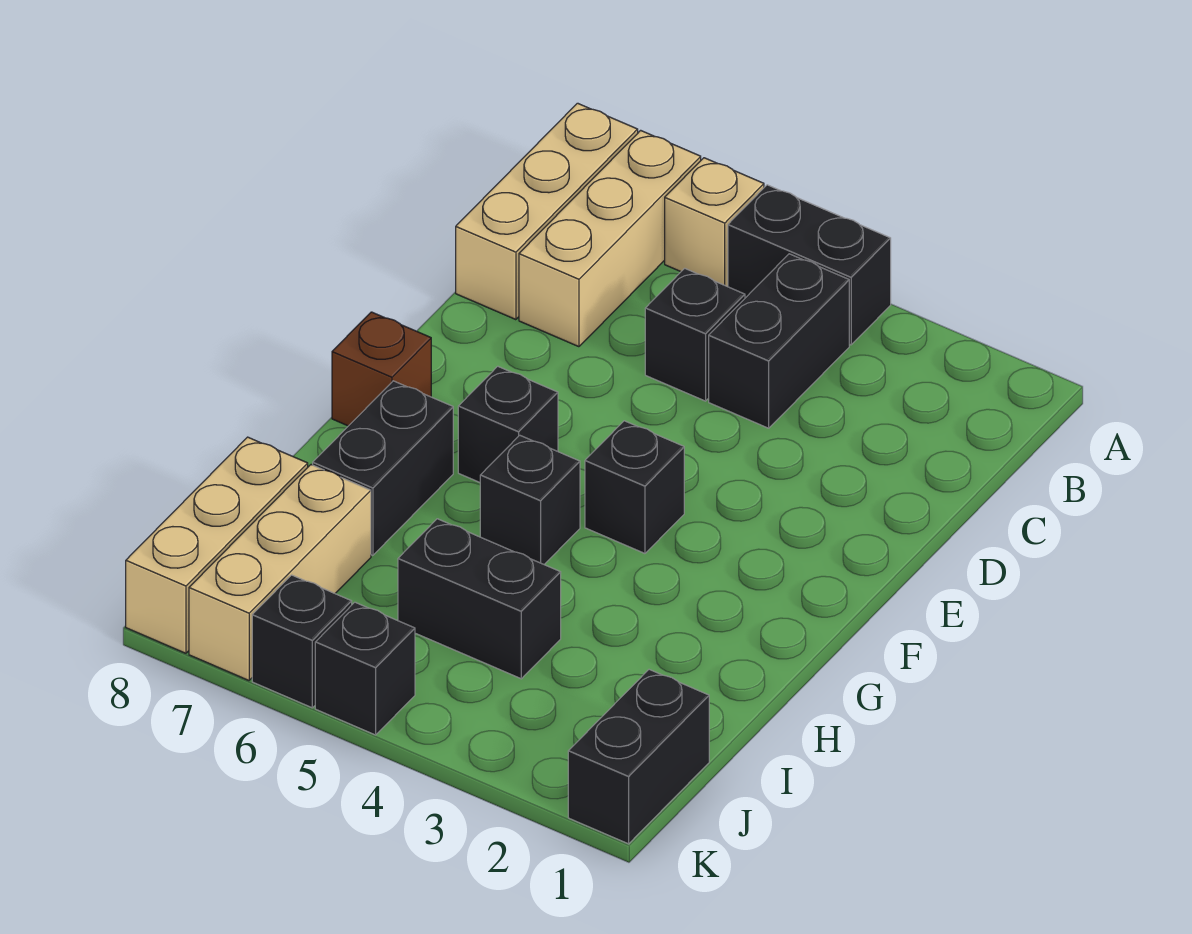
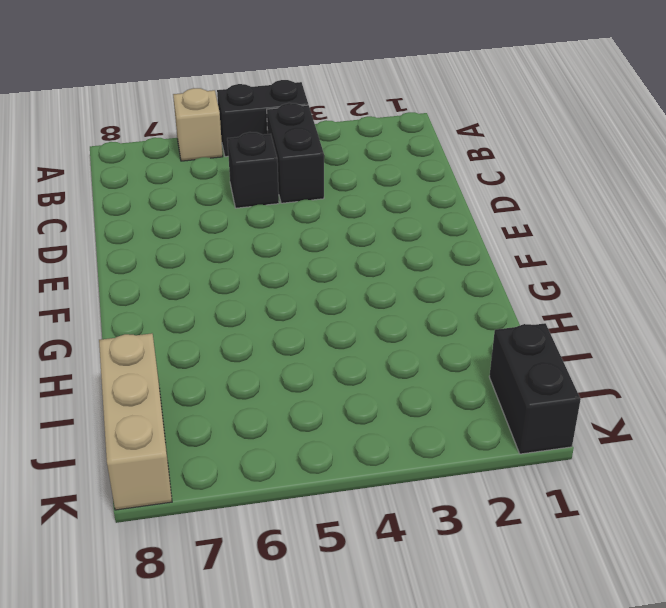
none -> tan 1x3 brick [519,130,701,347]
none -> tan 1x3 brick [456,103,638,320]
none -> black 1x1 brick [585,421,684,553]

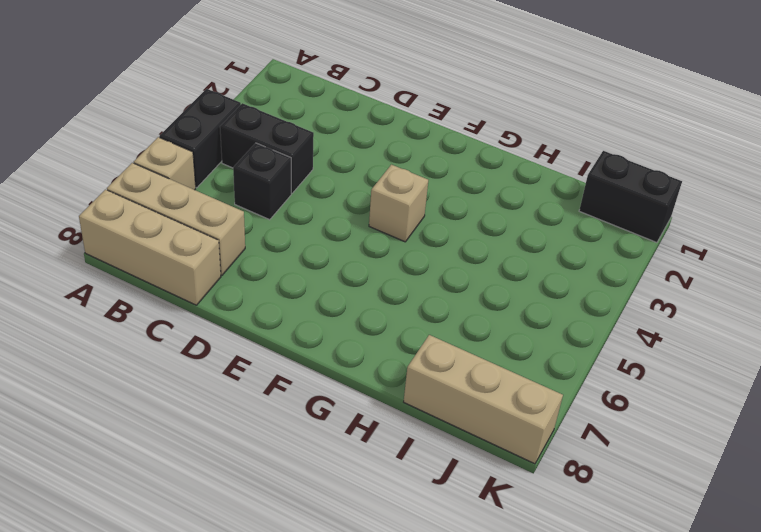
tan 1x1 brick [369,165,428,242] -> black 1x1 brick [585,421,684,553]
none -> black 1x1 brick [458,366,558,482]
none -> brown 1x1 brick [332,312,431,426]
none -> black 1x1 brick [480,435,580,564]

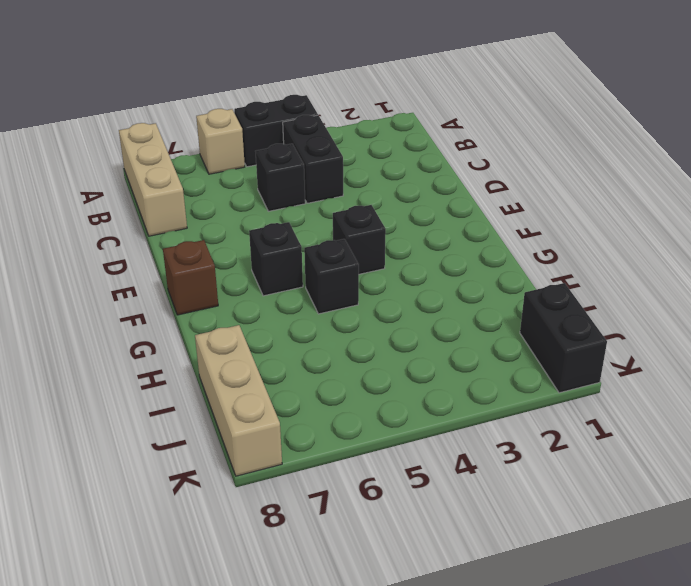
none -> tan 1x3 brick [519,130,701,347]
none -> black 1x2 brick [313,381,453,555]
none -> black 1x2 brick [398,519,561,679]

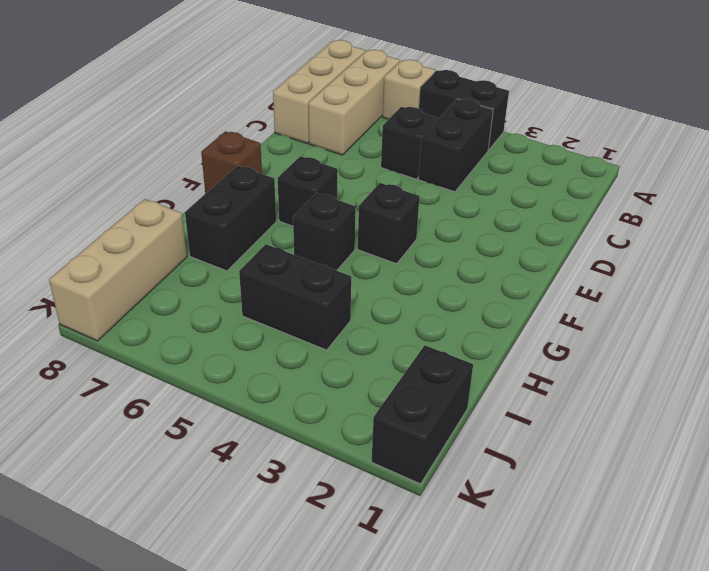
none -> tan 1x3 brick [189,465,371,680]
none -> black 1x1 brick [315,602,415,735]
none -> black 1x1 brick [252,575,352,708]

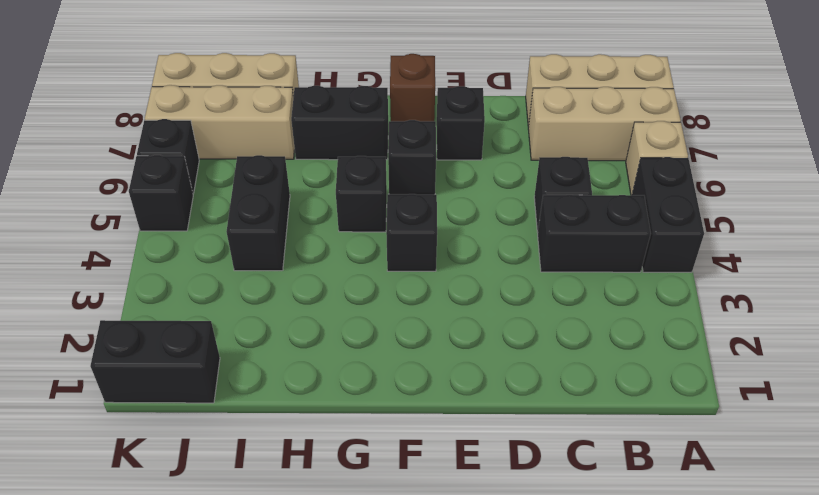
black 1x1 brick [437,86,485,160] -> none

